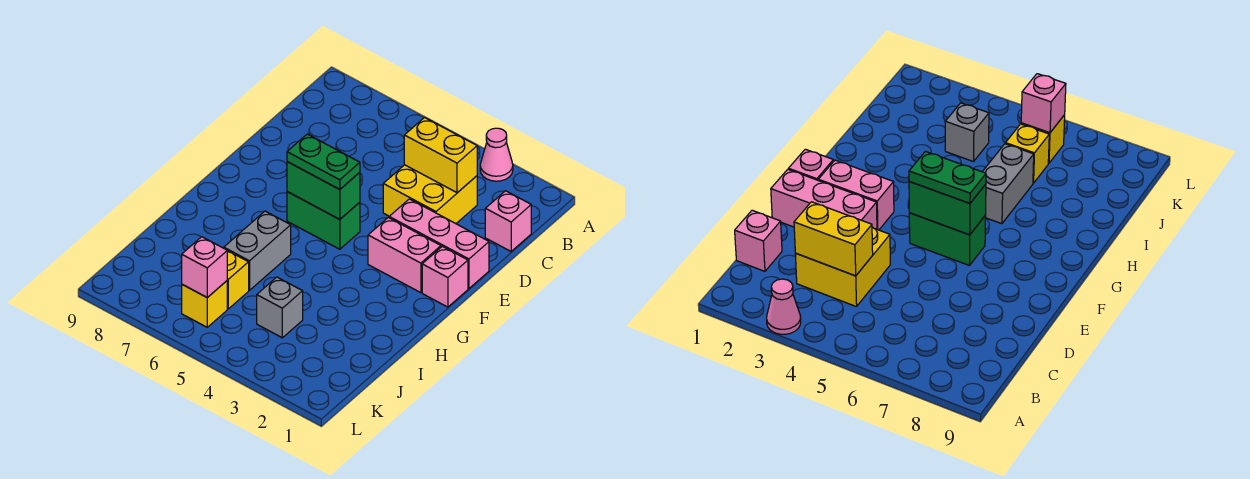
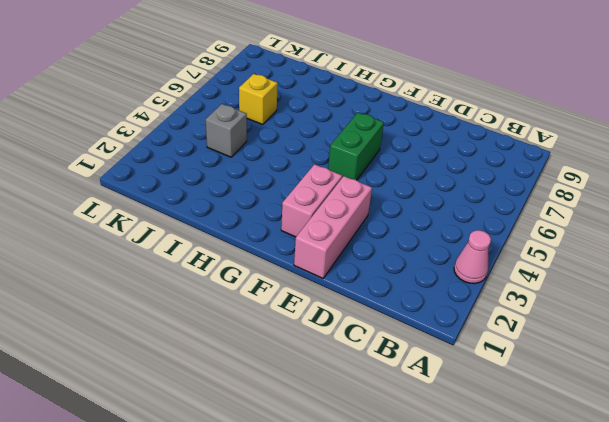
none -> pink 1x1 brick [485,191,531,251]
none -> yellow 2x2 brick [383,165,477,224]
none -> pink 1x1 brick [422,246,468,307]

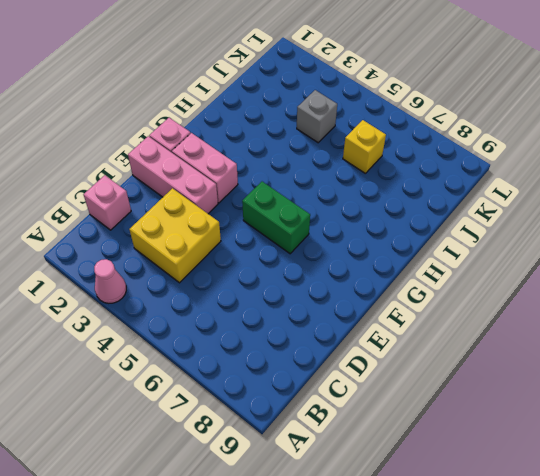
none -> grey 1x2 brick [224,211,291,290]
none -> yellow 1x1 brick [182,281,227,327]
none -> yellow 1x2 brick [404,118,477,193]

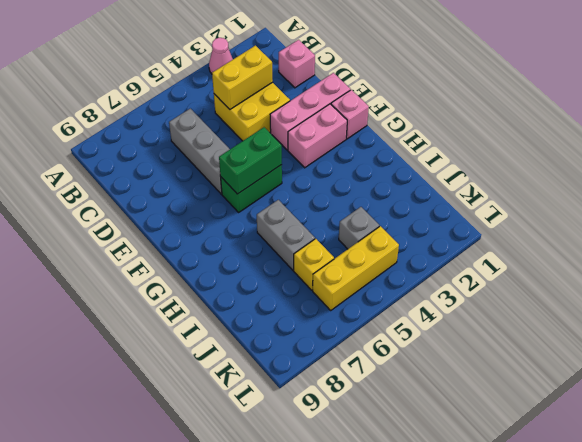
grey 1x3 brick [169,108,230,194] -> none
yellow 1x3 brick [313,226,399,310] -> yellow 1x1 brick [182,281,227,327]
none -> pink 1x1 brick [182,237,227,298]
none -> green 1x2 plate [287,134,360,190]

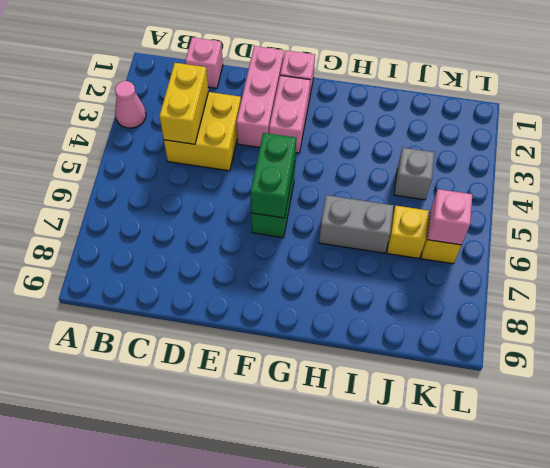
none -> green 1x2 plate [287,134,360,190]

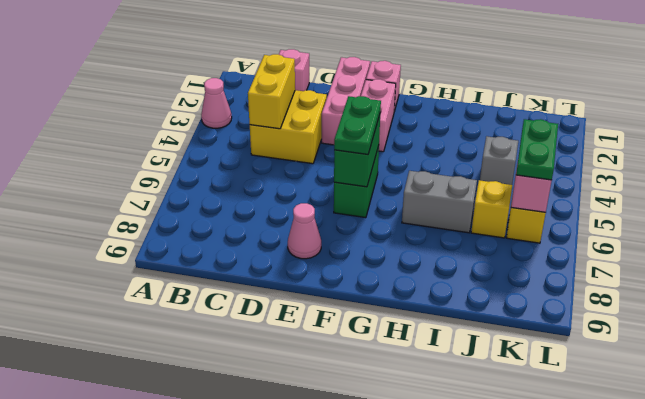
pink 1x1 cone [288,203,321,259] -> none
green 1x2 plate [516,119,558,180] -> none

